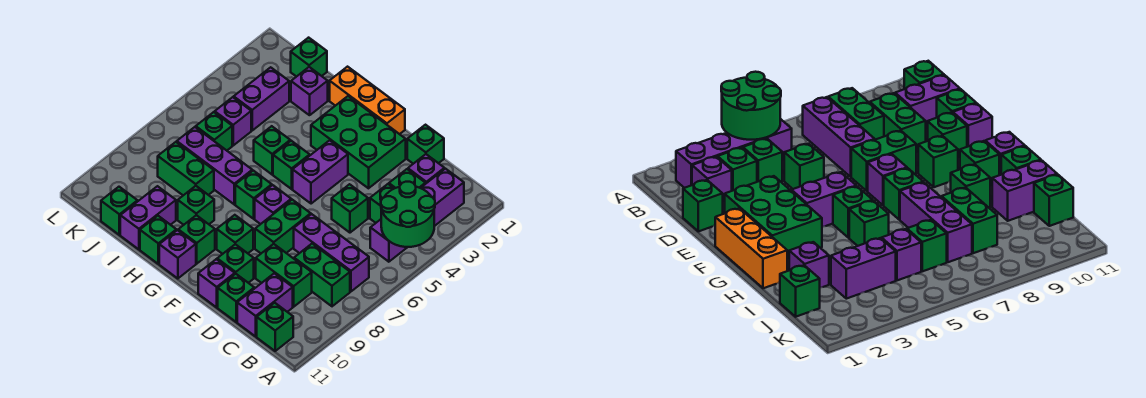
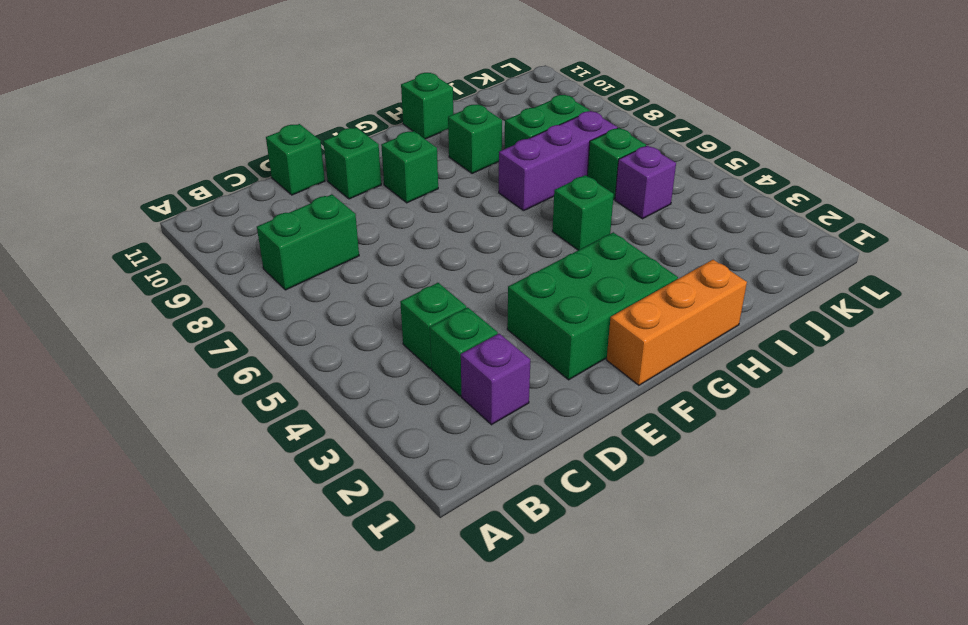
none -> purple 1x4 brick [370,169,464,262]
none -> purple 1x3 brick [294,214,369,291]
none -> green 1x1 brick [257,303,293,351]
none -> green 1x2 brick [256,244,312,307]

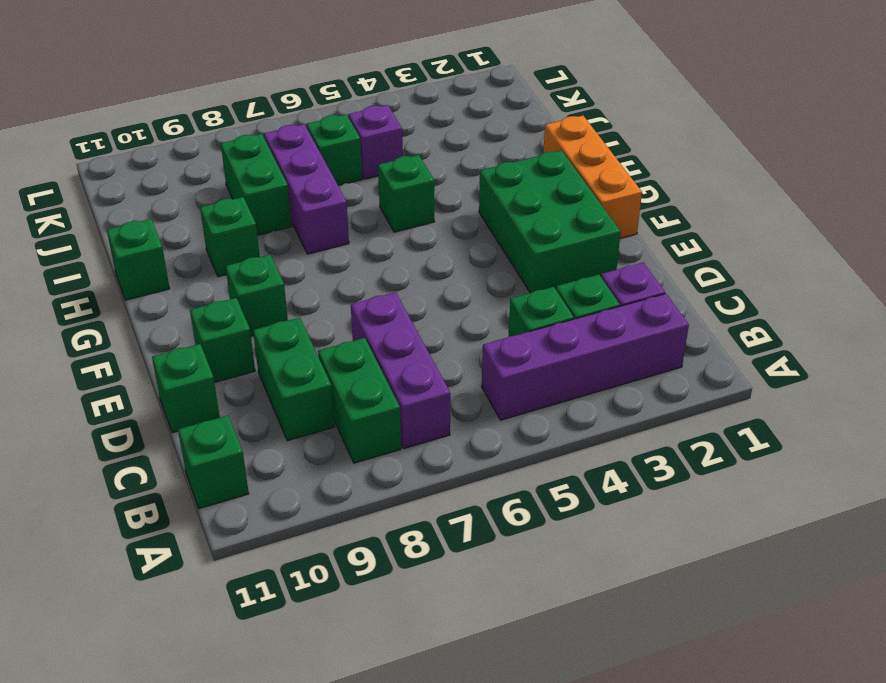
none -> purple 1x2 brick [237,273,293,336]
none -> green 1x1 brick [407,125,444,164]
none -> green 1x1 brick [332,184,368,233]
none -> green 1x2 brick [255,200,311,253]

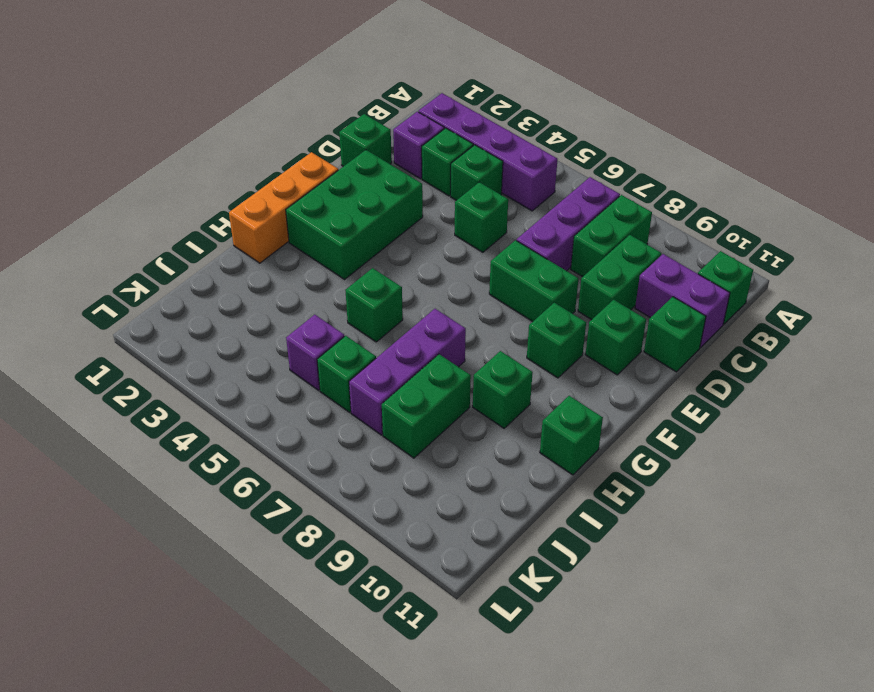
none -> purple 1x1 brick [198,259,235,307]
none -> purple 1x2 brick [293,140,348,204]
none -> purple 1x1 brick [255,185,291,224]
none -> green 1x1 brick [273,141,310,189]

